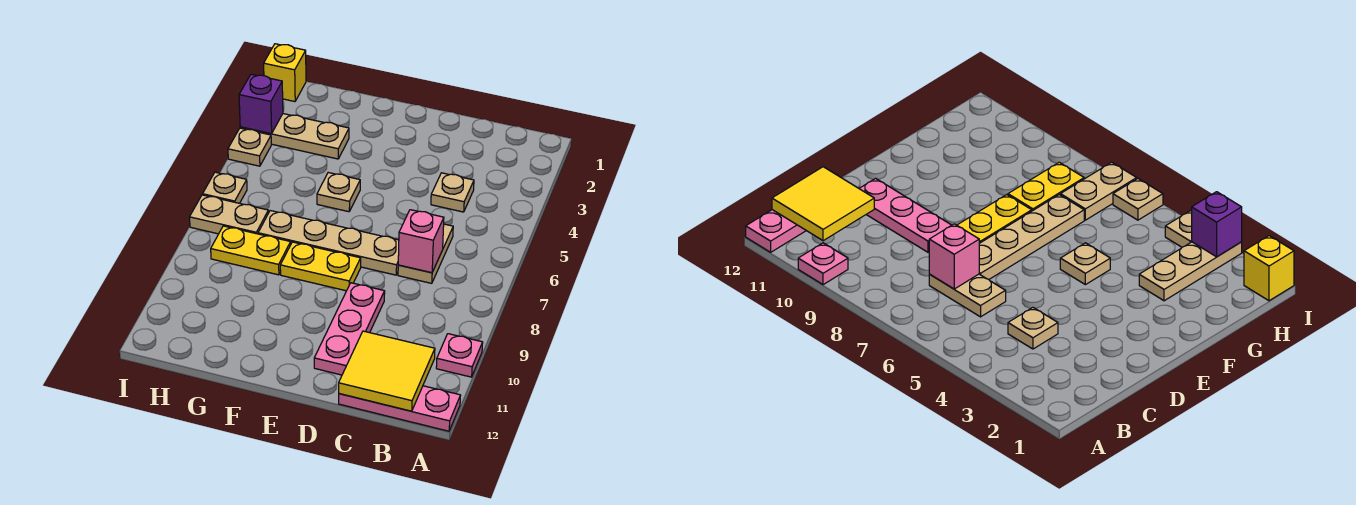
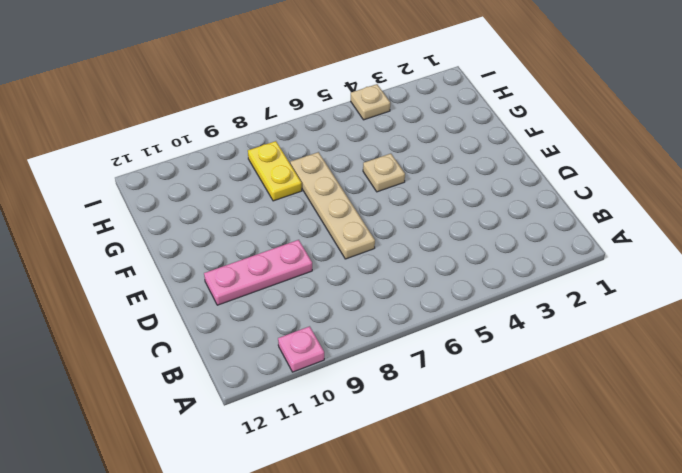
none -> pink 1x3 plate [339,386,461,431]
none -> tan 1x1 plate [431,173,474,212]
none -> tan 1x2 plate [398,224,453,283]

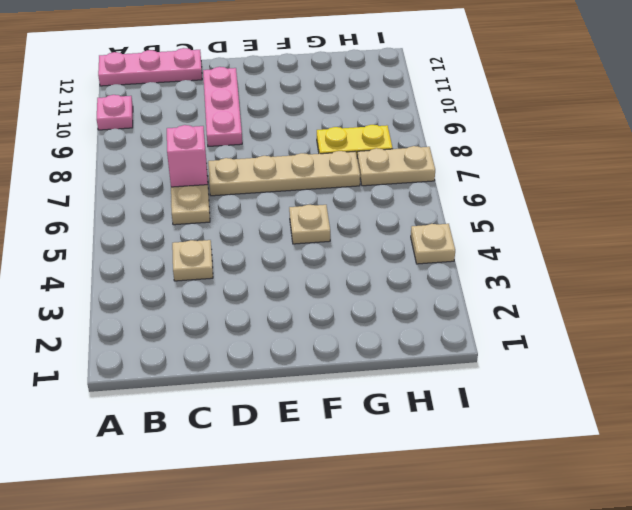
none -> yellow 1x2 plate [280,242,361,291]
none -> tan 1x3 plate [240,114,349,159]
none -> yellow 1x1 brick [264,44,306,102]

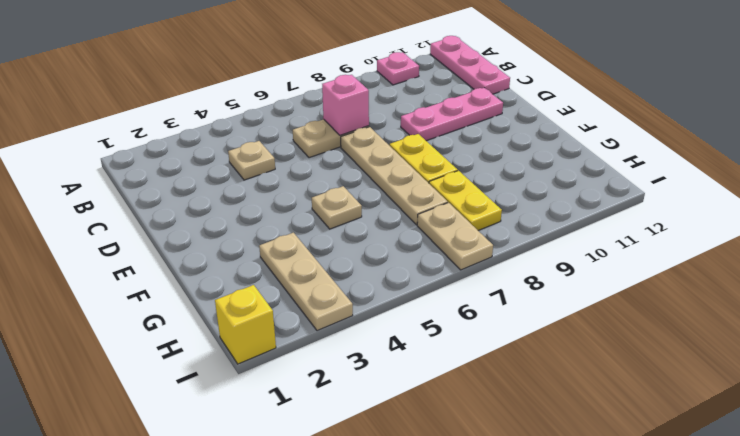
none -> tan 1x1 plate [228,128,271,166]
none -> tan 1x1 plate [203,172,247,203]
none -> yellow 2x2 tile [339,331,435,411]

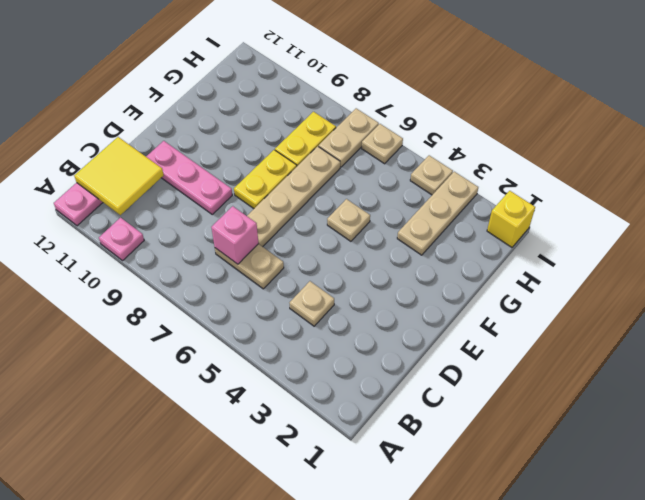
none -> purple 1x1 brick [239,74,283,134]

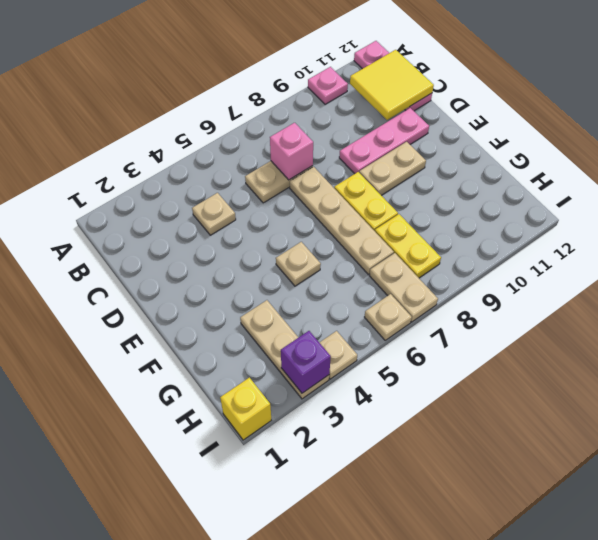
tan 1x2 plate [359,142,426,195] -> none

